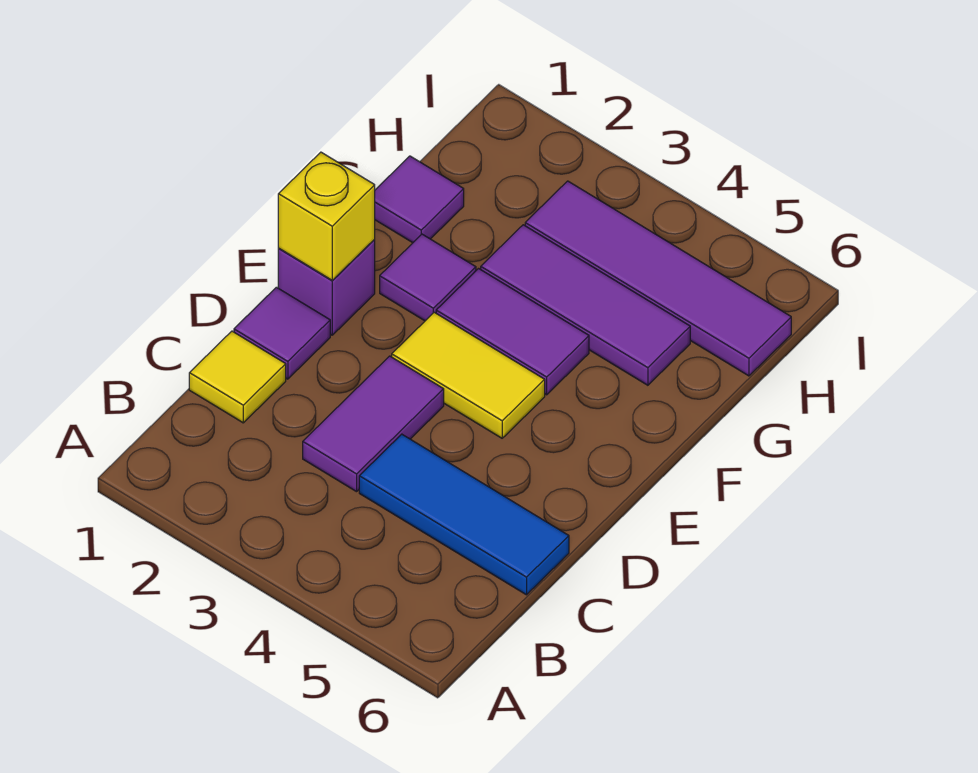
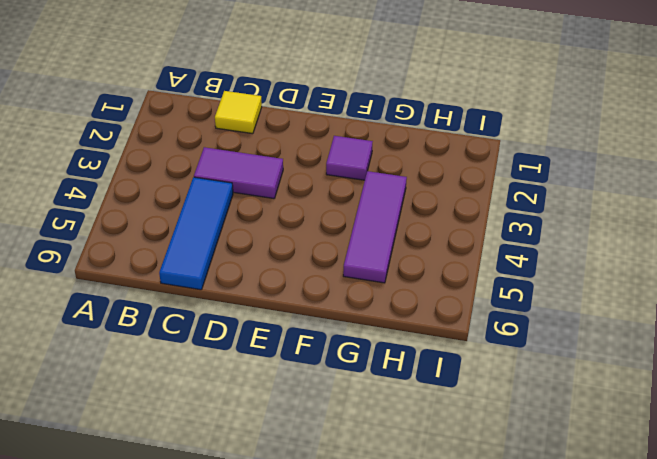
none -> purple 1x1 tile [234,287,330,379]
none -> purple 1x1 brick [278,240,375,335]
none -> yellow 1x2 tile [392,312,545,438]

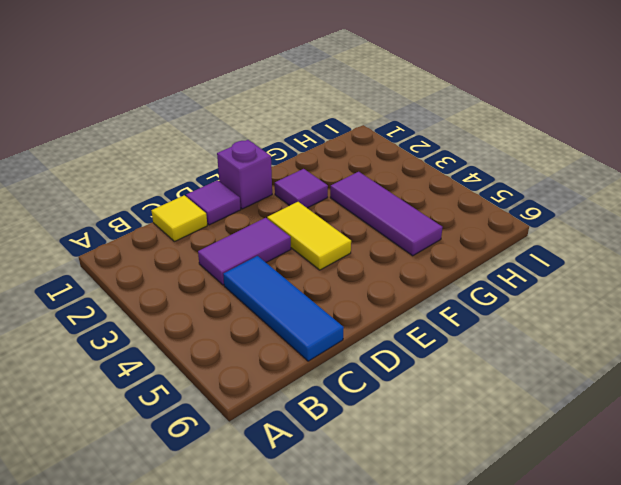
none -> purple 1x2 tile [436,269,589,395]
none -> purple 1x1 tile [375,156,464,243]
none -> purple 1x4 tile [525,181,791,376]

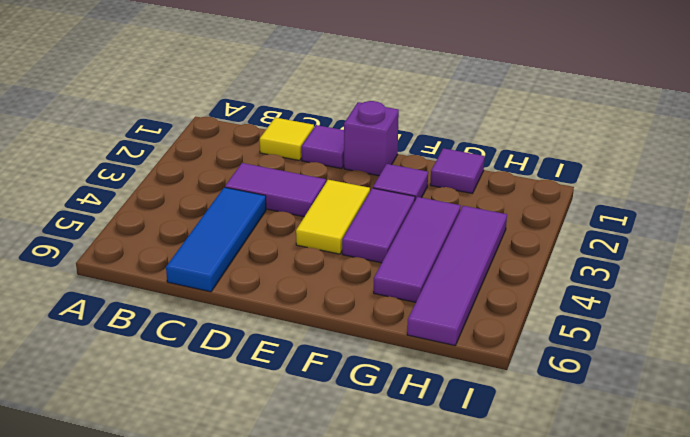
none -> yellow 1x1 brick [278,152,375,281]

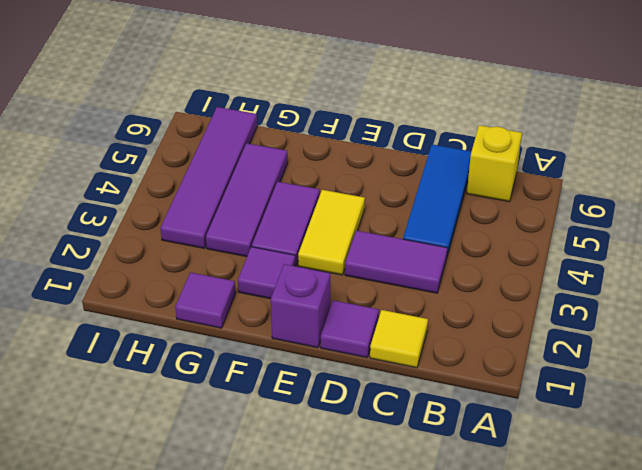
yellow 1x1 brick [467,125,522,202] -> yellow 1x1 brick moved to [278,152,375,281]

